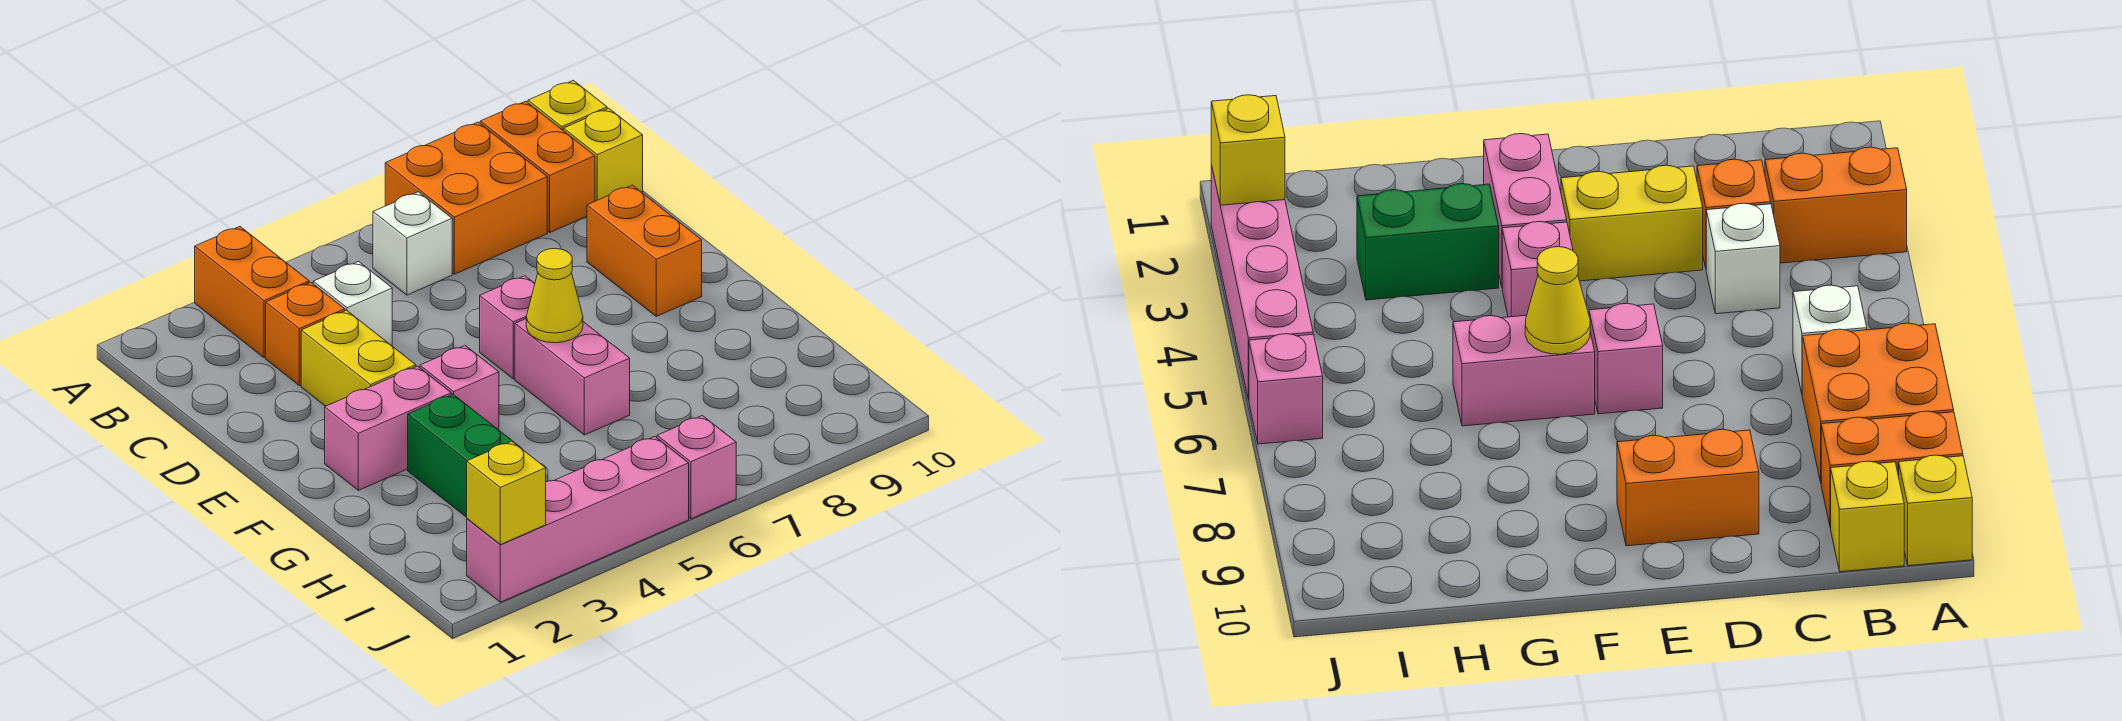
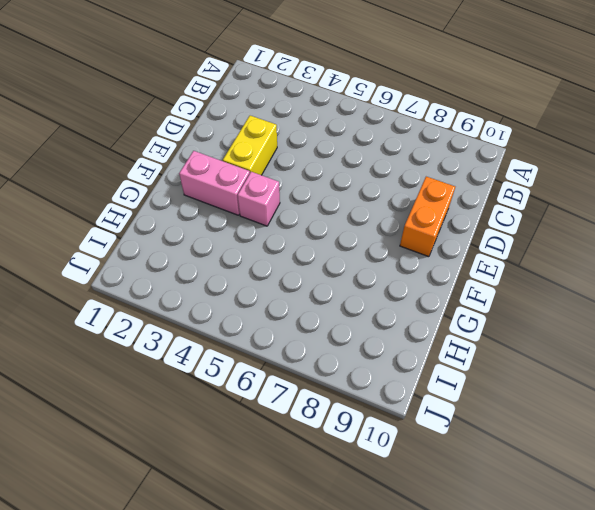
none -> orange 1x2 brick [195,227,309,358]
none -> orange 2x2 brick [385,122,547,274]
none -> orange 1x2 brick [480,101,595,232]

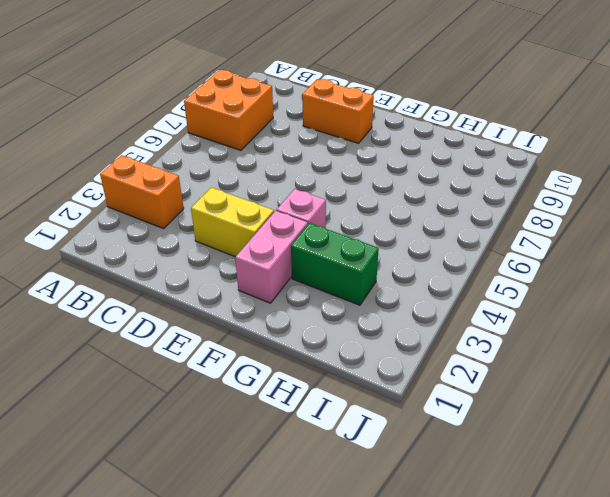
none -> orange 1x2 brick [480,101,595,232]
none -> yellow 1x1 brick [528,80,607,131]
none -> white 1x1 brick [373,192,452,295]

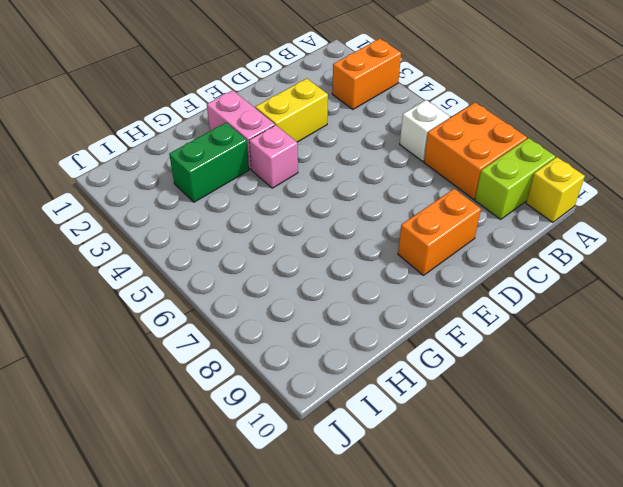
lime 1x2 brick [475,138,555,219] -> orange 1x2 brick [480,101,595,232]
none -> yellow 1x1 brick [564,108,643,201]
none -> orange 1x1 brick [266,282,345,386]
none -> white 1x1 brick [313,262,392,346]

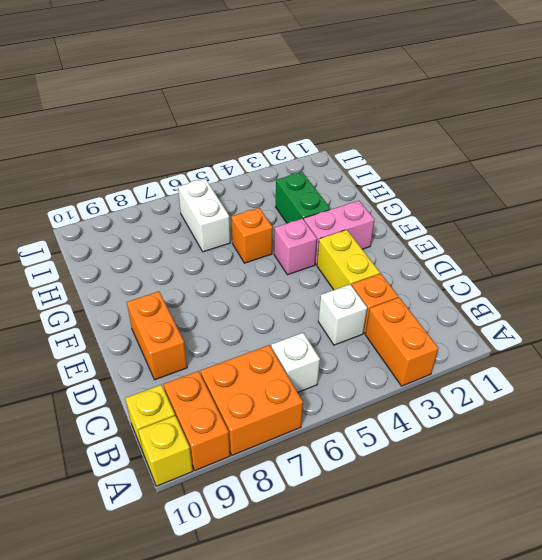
orange 1x1 brick [231,208,273,263] -> none
white 1x2 brick [178,179,230,252] -> none
none -> pink 1x1 brick [480,276,535,379]
none -> pink 1x2 brick [515,319,630,435]
none -> pink 1x4 brick [467,436,689,602]

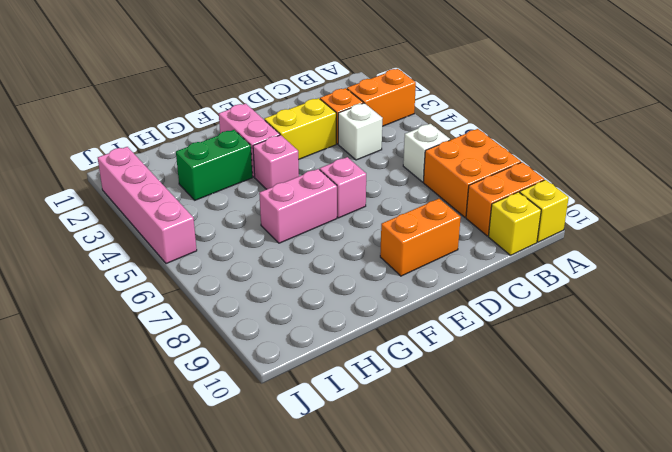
none -> pink 1x1 brick [657,416,736,519]
none -> yellow 1x1 cone [526,248,583,343]
none -> yellow 1x1 brick [467,441,546,545]

